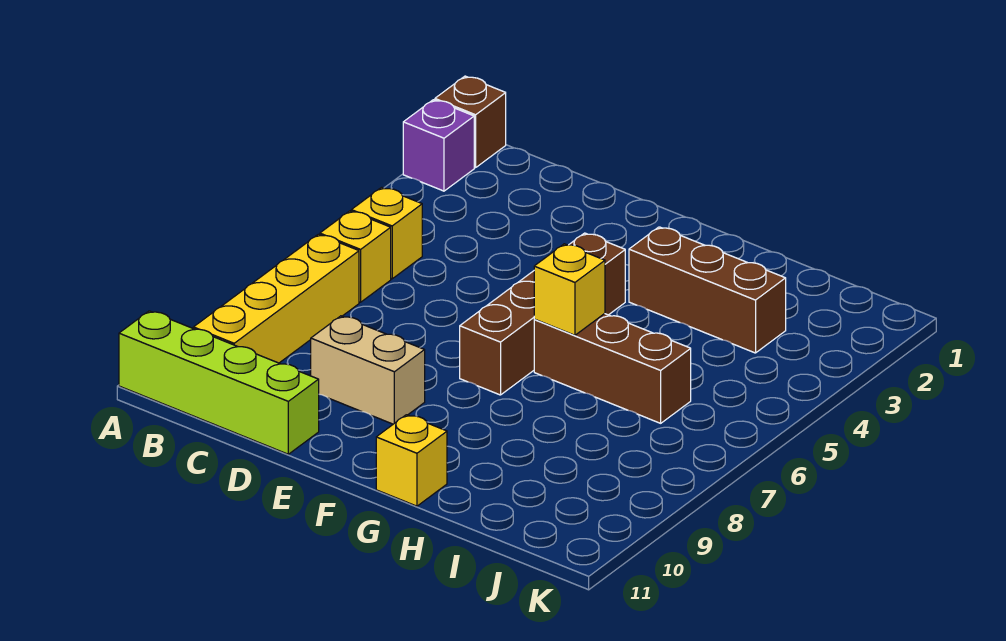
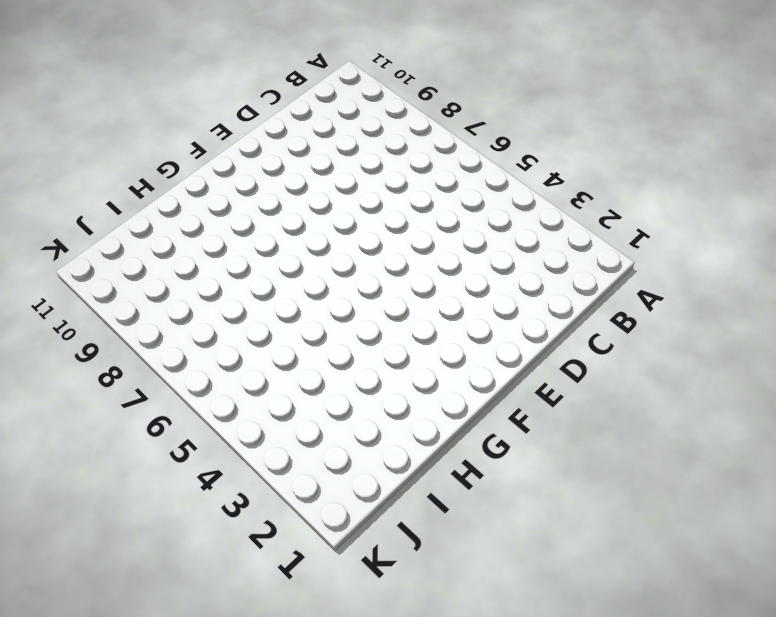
none -> brown 1x1 brick [435,76,506,168]
none -> purple 1x1 brick [403,100,474,191]
none -> lime 1x4 brick [119,311,319,454]

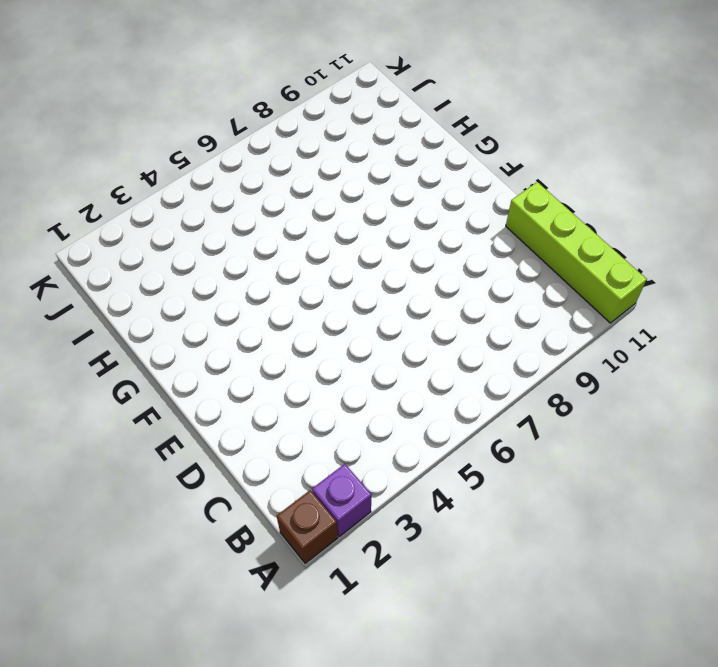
none -> yellow 1x1 brick [351,187,422,279]
none -> yellow 1x1 brick [320,211,391,302]
none -> yellow 1x4 brick [193,234,359,363]

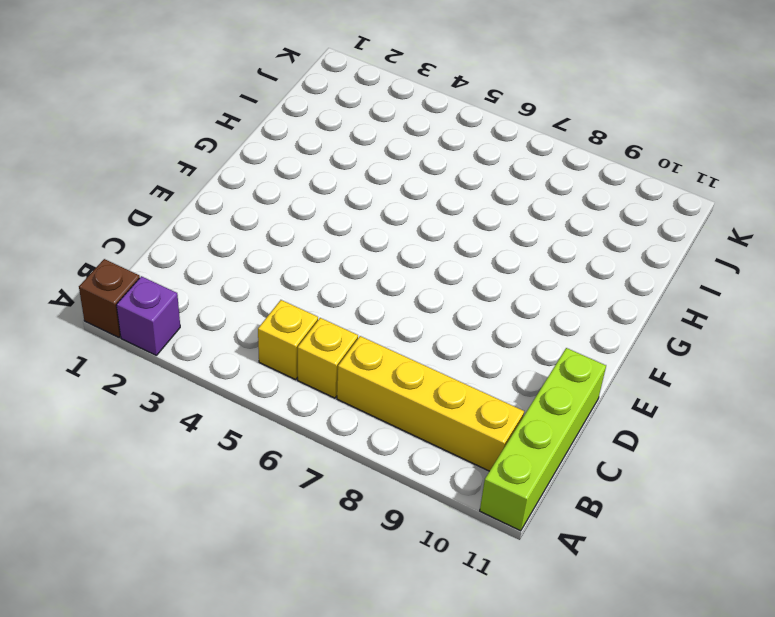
none -> tan 1x2 brick [311,316,425,424]
none -> brown 1x4 brick [460,233,625,395]
none -> brown 1x3 brick [629,227,786,353]

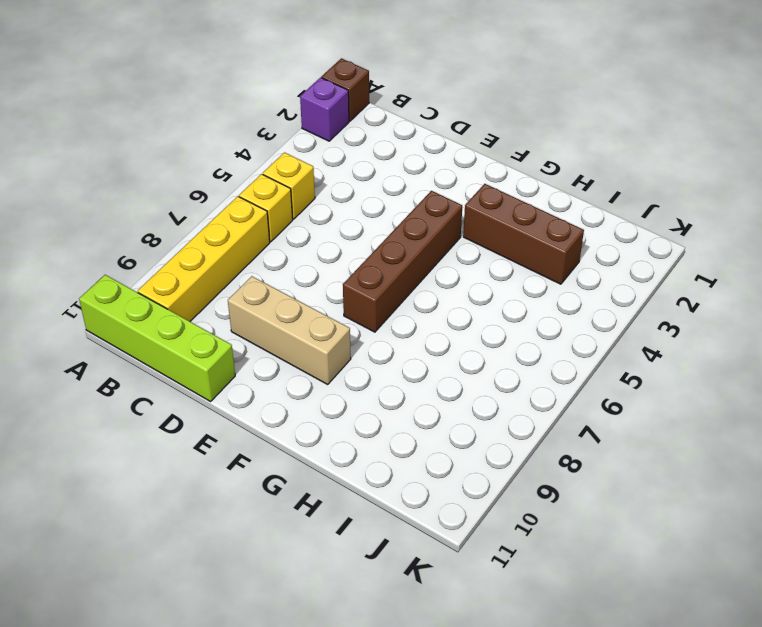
tan 1x3 brick [228,276,351,384] -> tan 1x2 brick [311,316,425,424]
none -> brown 1x3 brick [534,314,691,423]
none -> yellow 1x1 brick [376,415,447,506]
none -> yellow 1x1 brick [534,244,605,335]

